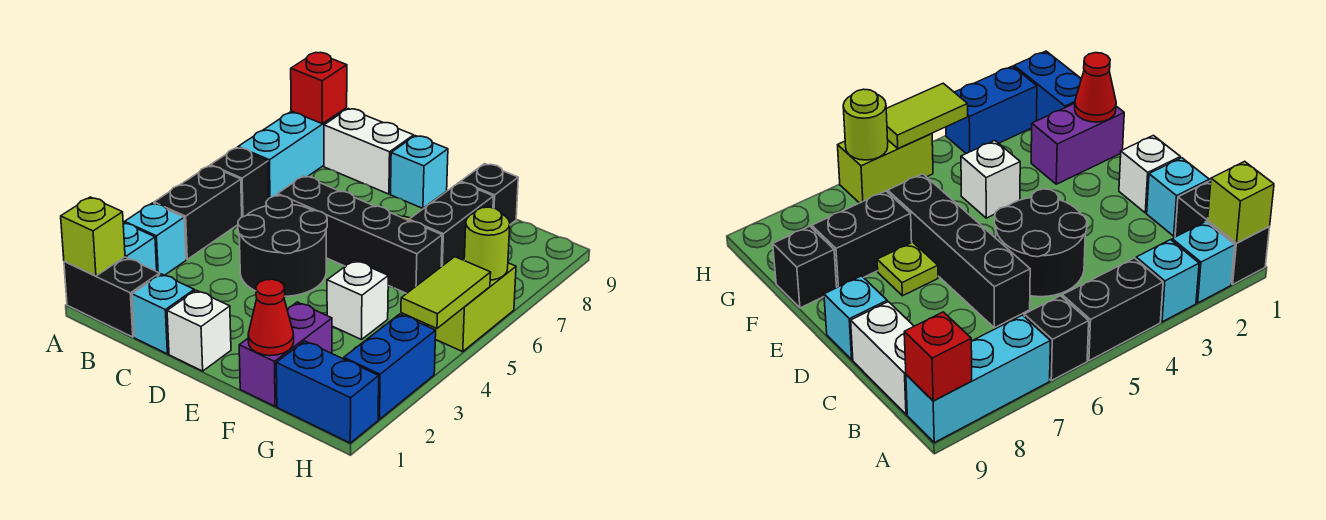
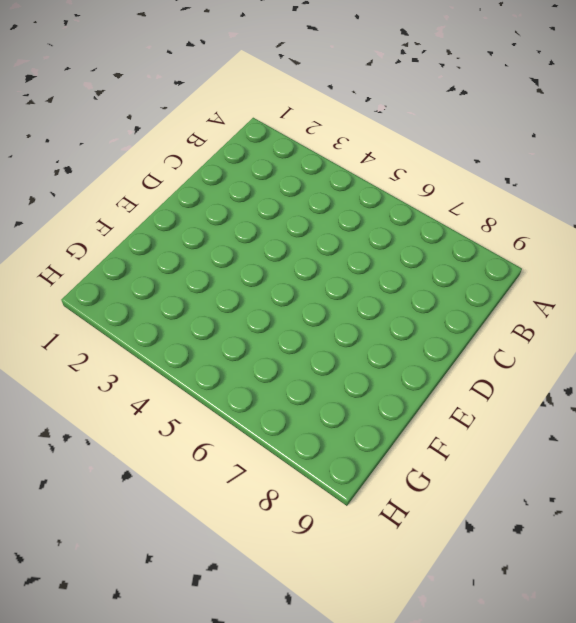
none -> black 1x2 brick [64,257,159,337]
none -> cyan 1x1 brick [123,222,157,272]
none -> cyan 1x1 brick [125,203,186,275]

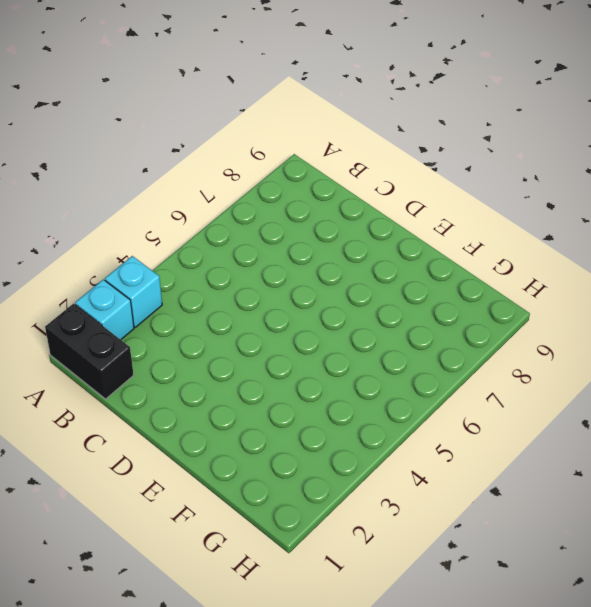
none -> black 1x2 brick [154,166,242,259]
none -> black 1x1 brick [211,148,269,217]
none -> cyan 1x3 brick [238,108,347,198]

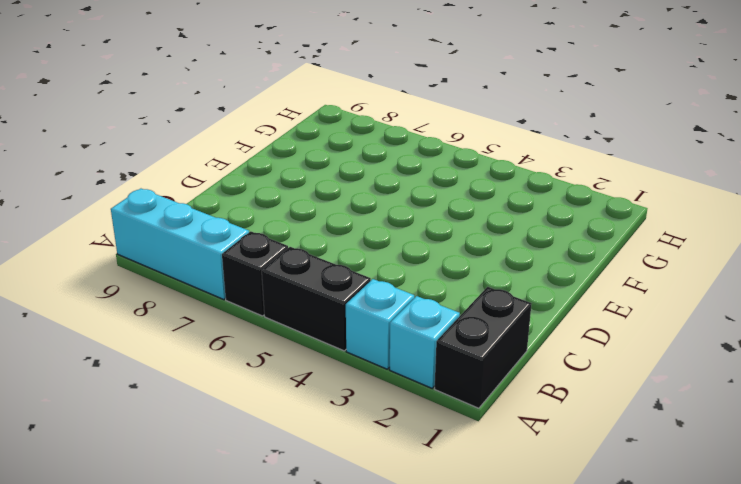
none -> white 1x2 brick [324,109,414,194]
none -> cyan 1x1 brick [132,274,194,354]
none -> black 2x2 round brick [238,196,327,296]

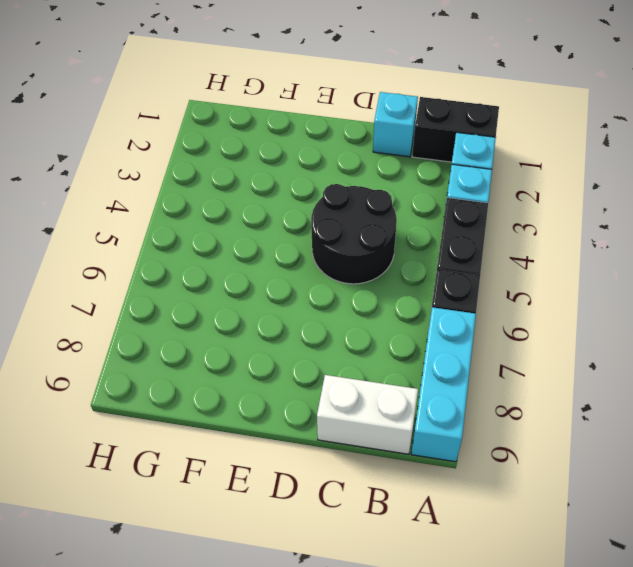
none -> black 1x4 brick [278,176,442,294]
none -> white 1x1 brick [167,290,231,371]
none -> cyan 1x1 brick [391,136,448,208]

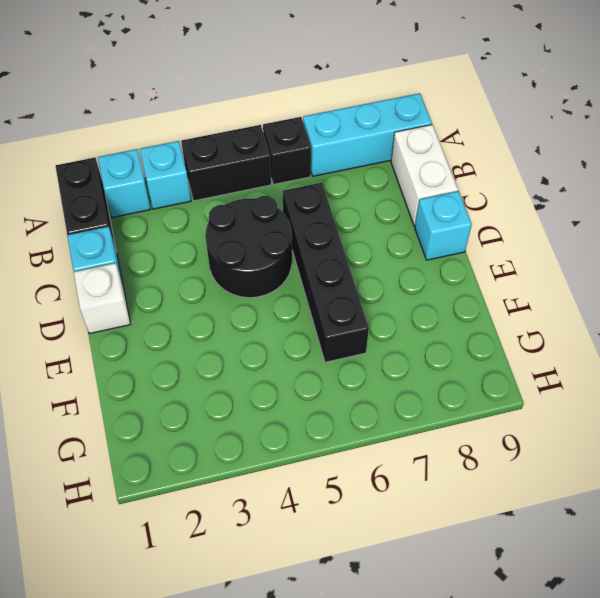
none -> lime 1x1 plate [877,242,938,296]
none -> purple 1x2 brick [239,302,332,406]
none -> white 1x1 brick [327,260,388,340]

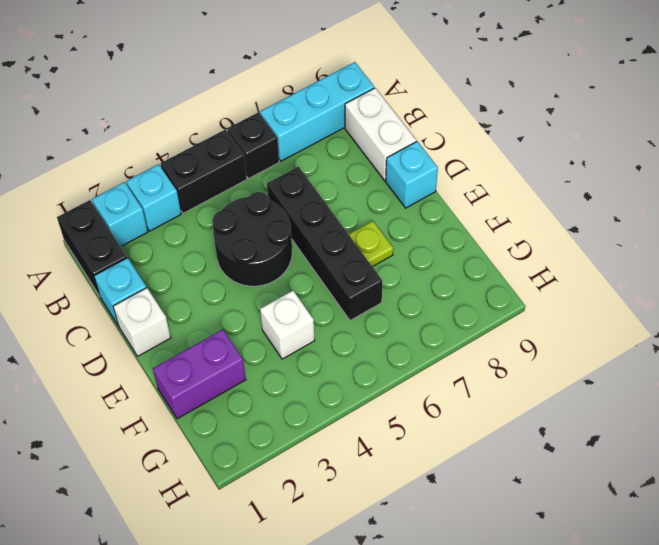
none -> black 1x2 brick [409,182,494,267]
none -> black 1x1 brick [461,164,518,224]
none -> blue 1x2 brick [276,341,379,443]

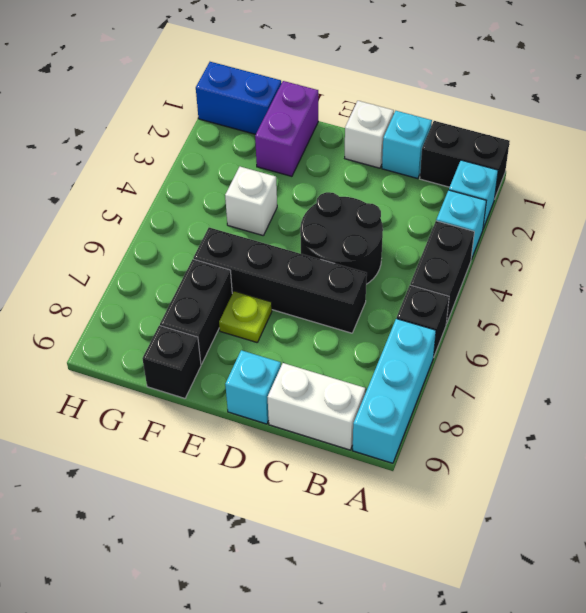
none -> blue 1x2 brick [344,314,436,419]
none -> lime 1x2 brick [428,263,516,352]
none -> lime 1x1 brick [61,197,125,276]

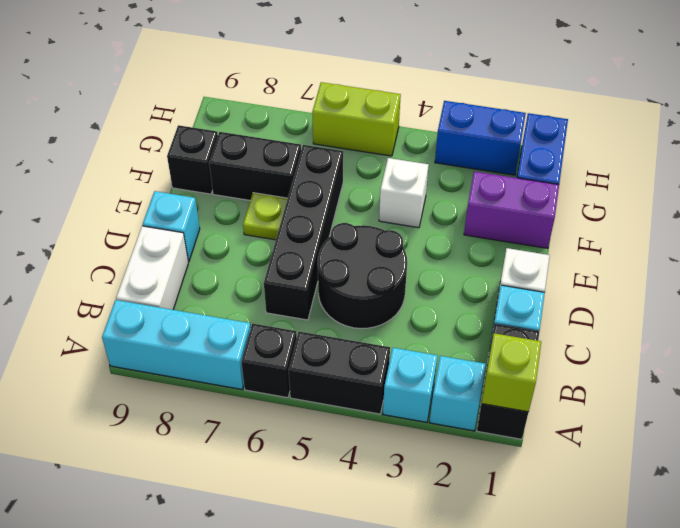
none -> red 1x1 brick [291,52,347,124]
none -> red 1x1 cone [248,279,294,356]
none -> lime 1x2 tile [401,257,491,328]

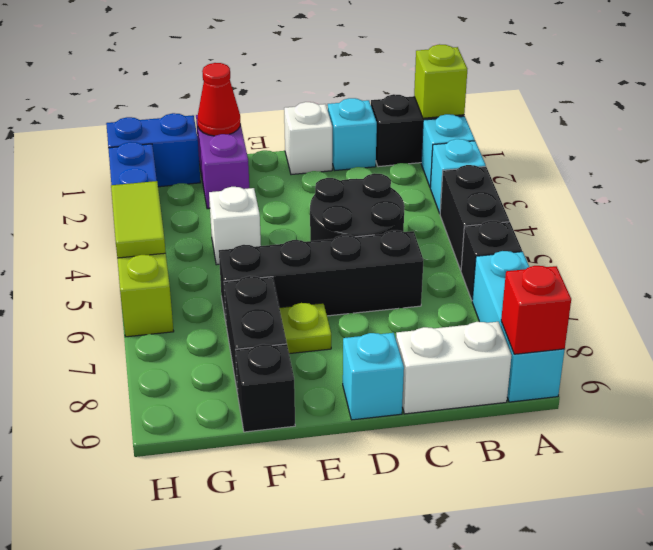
none -> lime 1x1 round brick [464,207,510,280]

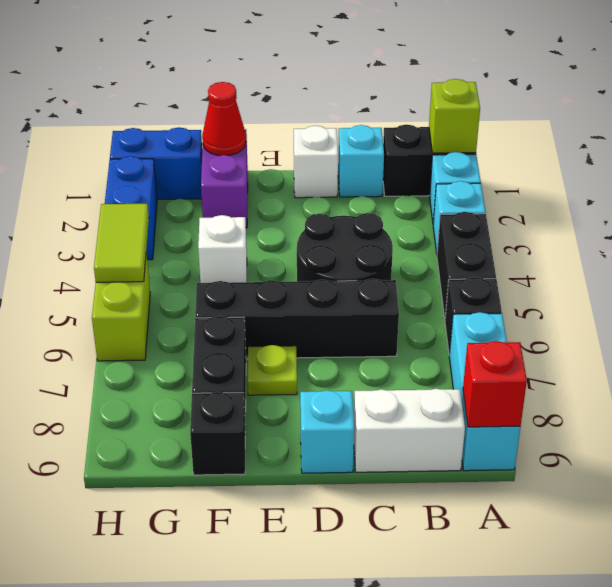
none -> lime 1x1 round brick [464,207,510,280]

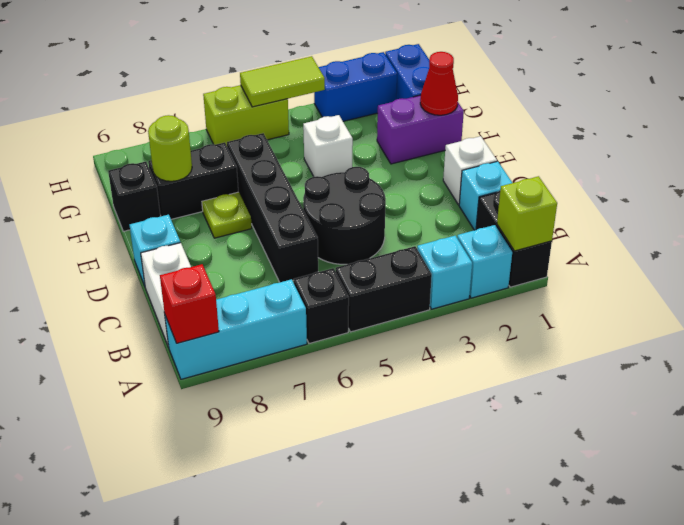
lime 1x1 round brick [148,115,192,181] -> lime 1x1 round brick moved to [464,207,510,280]

